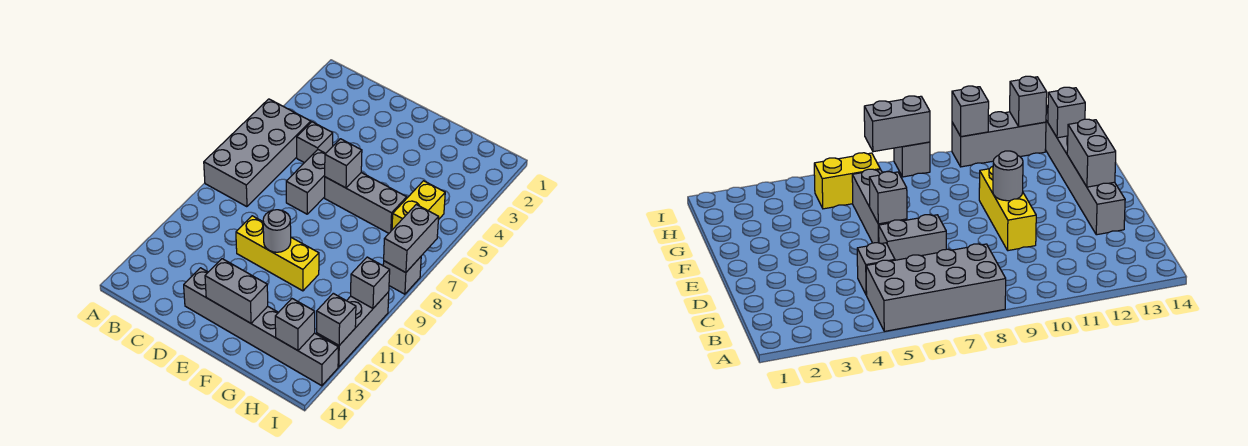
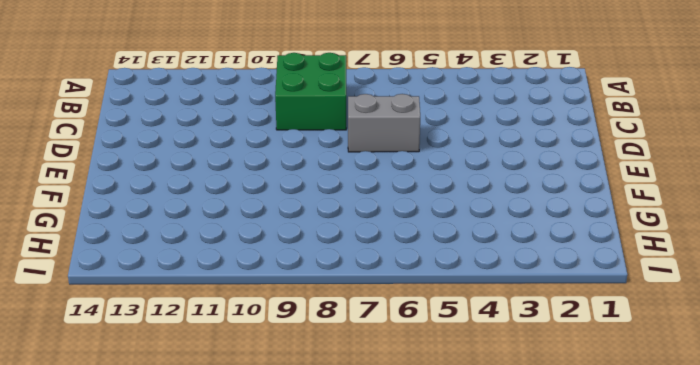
green 2x2 brick [275,53,346,130] -> grey 2x4 brick [204,99,311,207]
none -> grey 1x1 brick [297,122,333,163]
none -> yellow 1x3 brick [236,216,319,291]
none -> grey 1x6 brick [184,268,338,386]

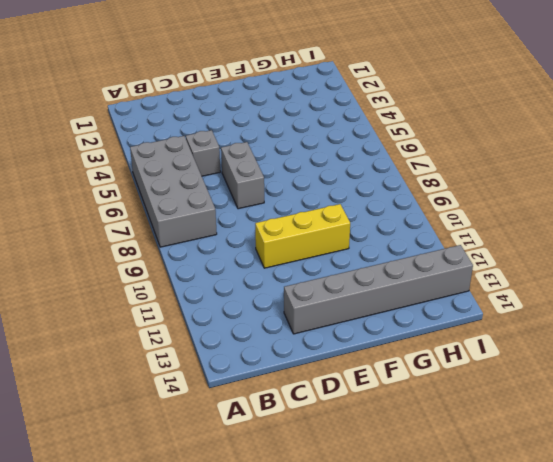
none -> grey 1x3 brick [325,173,407,233]
none -> yellow 1x2 brick [392,181,445,230]
none -> grey 1x1 brick [383,257,421,294]

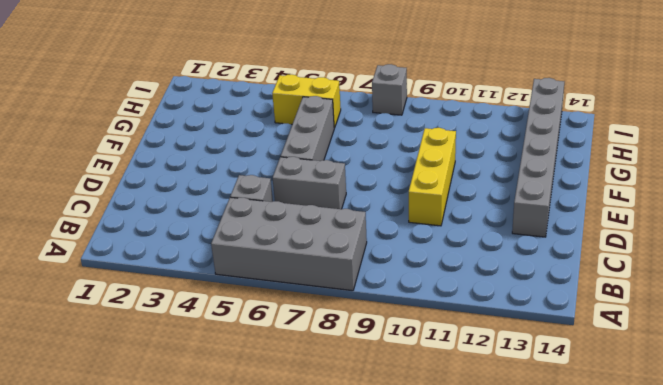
none -> grey 1x3 brick [317,292,389,367]
none -> grey 1x1 brick [325,139,362,188]
none -> grey 1x1 round brick [263,210,291,252]

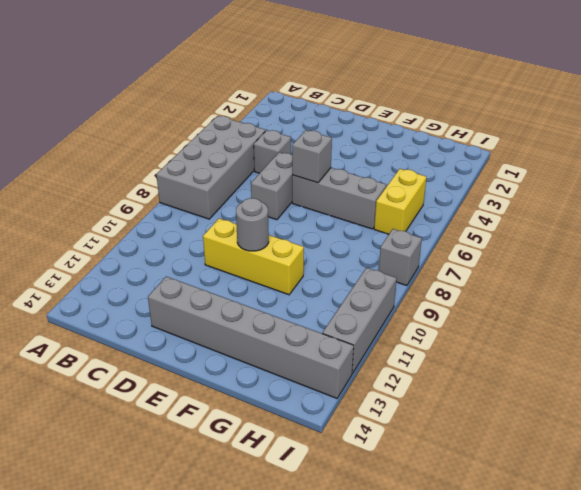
none -> grey 1x2 brick [205,259,268,323]
none -> grey 1x1 brick [275,299,315,351]
none -> grey 1x2 brick [384,205,439,273]

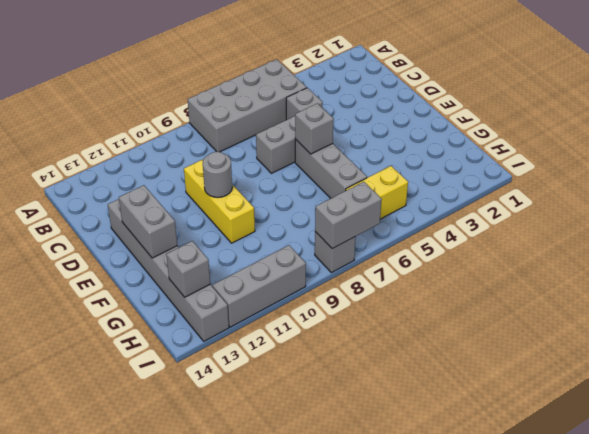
none -> grey 1x1 brick [351,257,390,308]
none -> grey 1x1 brick [317,293,356,345]

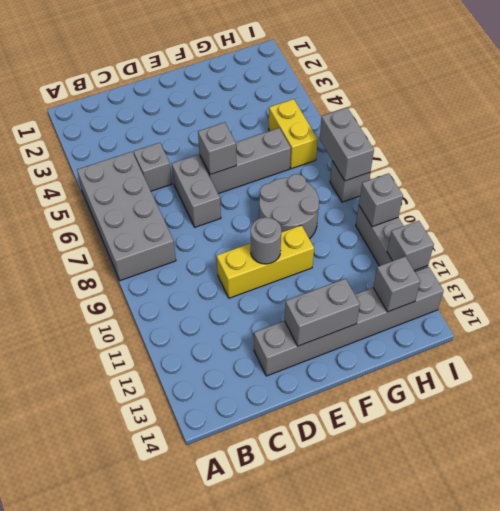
grey 2x2 round brick [259,174,319,239] -> none

